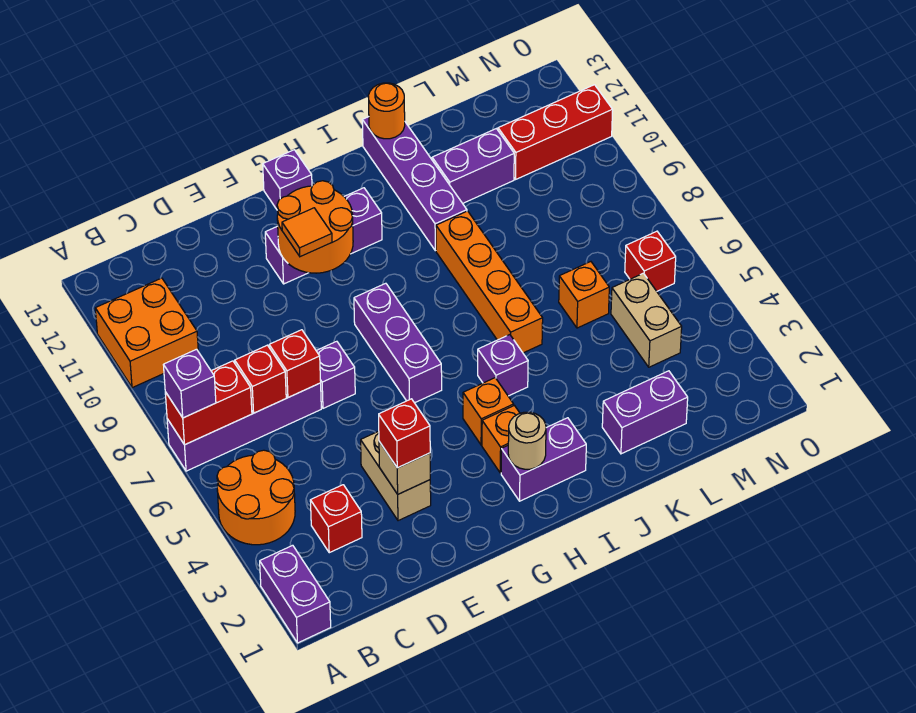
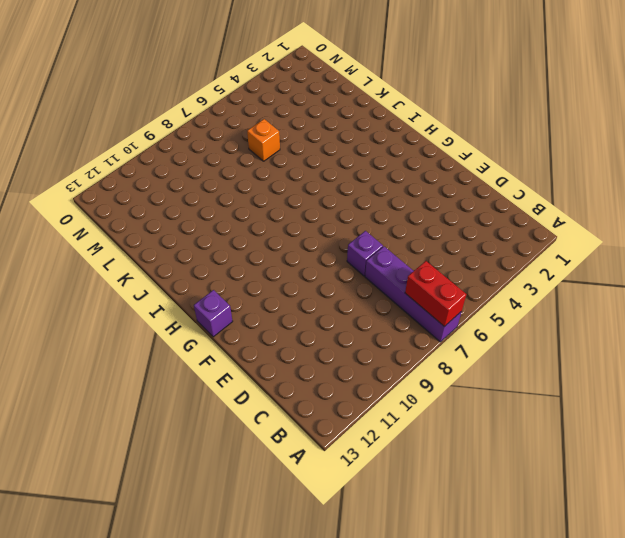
none -> purple 1x2 brick [260,545,331,643]
none -> orange 2x2 round brick [217,450,295,545]
none -> orange 2x2 brick [95,278,198,388]
none -> red 1x1 brick [310,485,362,553]

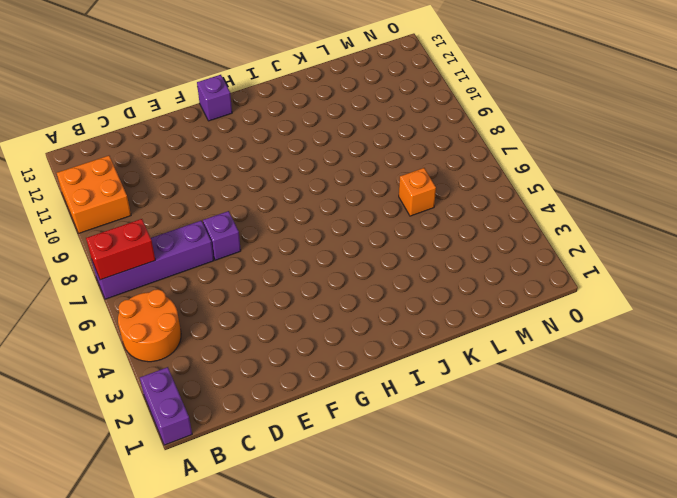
none -> red 1x1 brick [310,485,362,553]
none -> tan 1x2 brick [361,431,431,521]
none -> purple 1x3 brick [265,188,382,284]
none -> purple 1x3 brick [354,283,442,403]

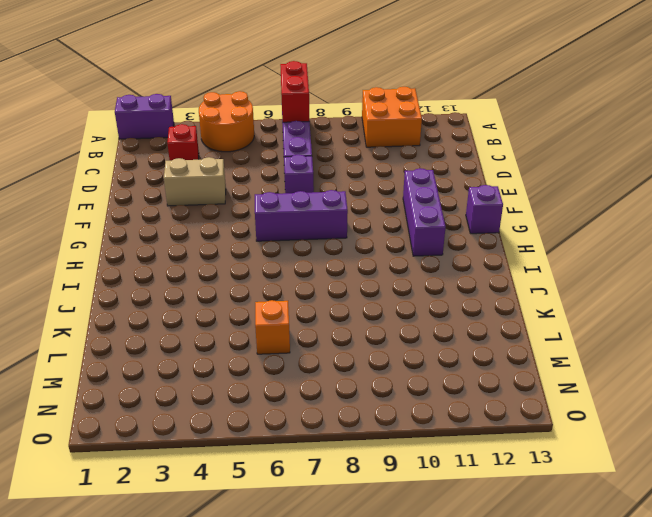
none -> purple 1x2 brick [501,418,586,501]
none -> orange 1x1 brick [482,406,520,473]
none -> orange 1x1 brick [463,378,514,445]
none -> purple 1x1 brick [478,335,528,396]

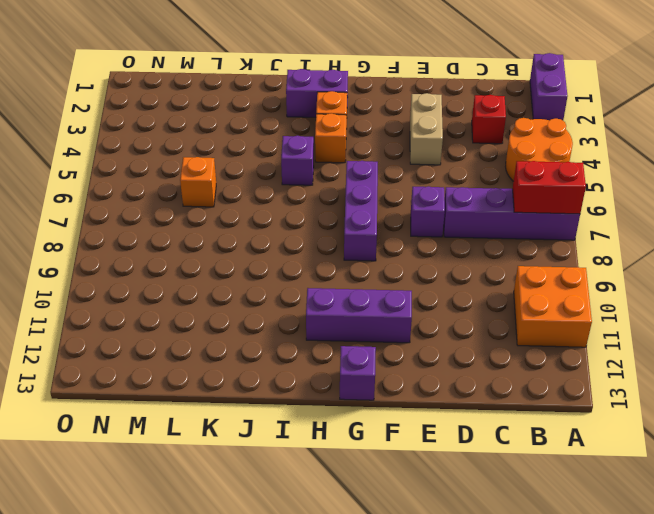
none -> orange 1x4 brick [436,211,543,353]
none -> purple 1x4 brick [362,117,467,251]
none -> purple 1x2 brick [602,371,688,454]
none -> purple 1x2 brick [432,129,514,203]

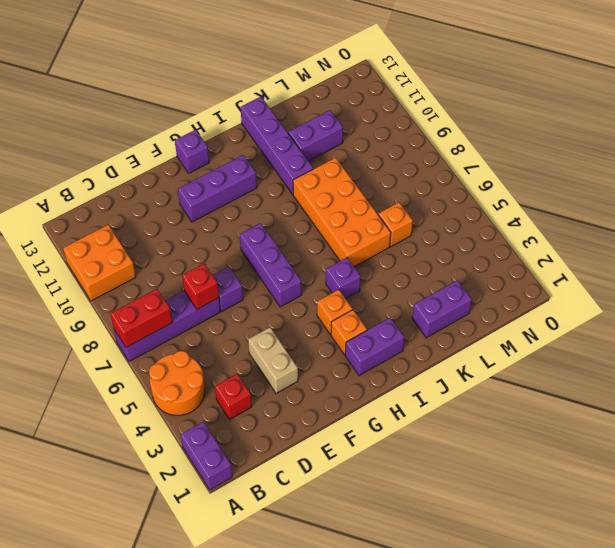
orange 2x4 brick [293,158,391,267] -> orange 1x4 brick [436,211,543,353]
none -> tan 1x2 brick [611,273,682,367]
none -> red 1x3 brick [498,85,613,179]
none -> red 1x1 brick [625,231,676,291]
none -> red 1x1 brick [235,345,286,413]

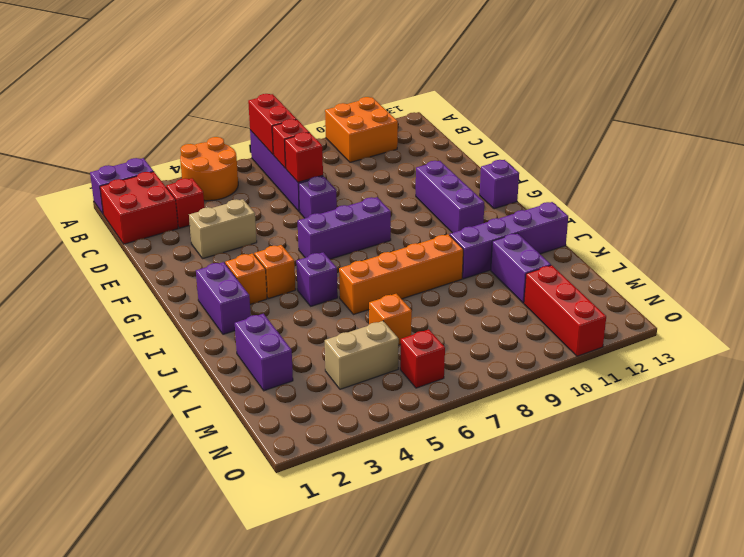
red 2x2 brick [100,172,178,244] -> none
none -> tan 1x1 brick [379,442,430,494]
none -> orange 2x2 round brick [277,181,353,273]
none -> tan 1x1 round brick [508,412,546,469]
none -> orange 1x1 round brick [368,83,405,139]

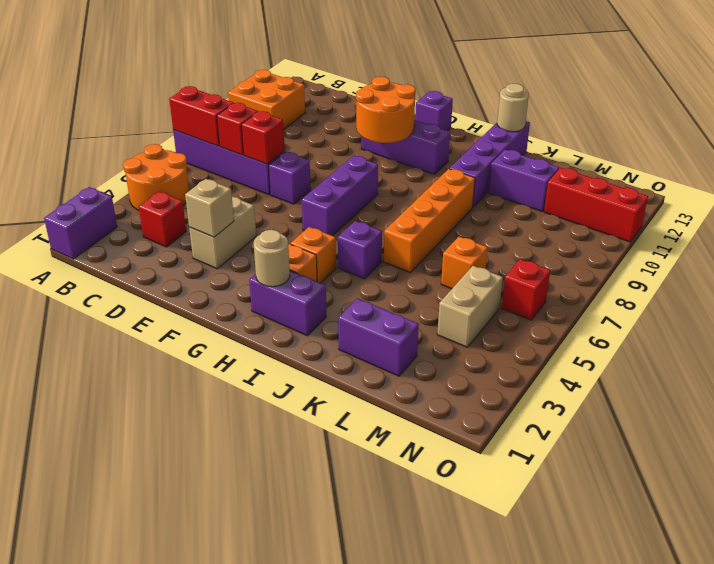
tan 1x1 round brick [497,83,529,132] -> orange 1x1 round brick [368,83,405,139]
none -> purple 1x1 brick [164,349,216,418]
none -> red 1x1 brick [379,399,430,468]
none -> orange 1x1 tile [282,208,332,257]

